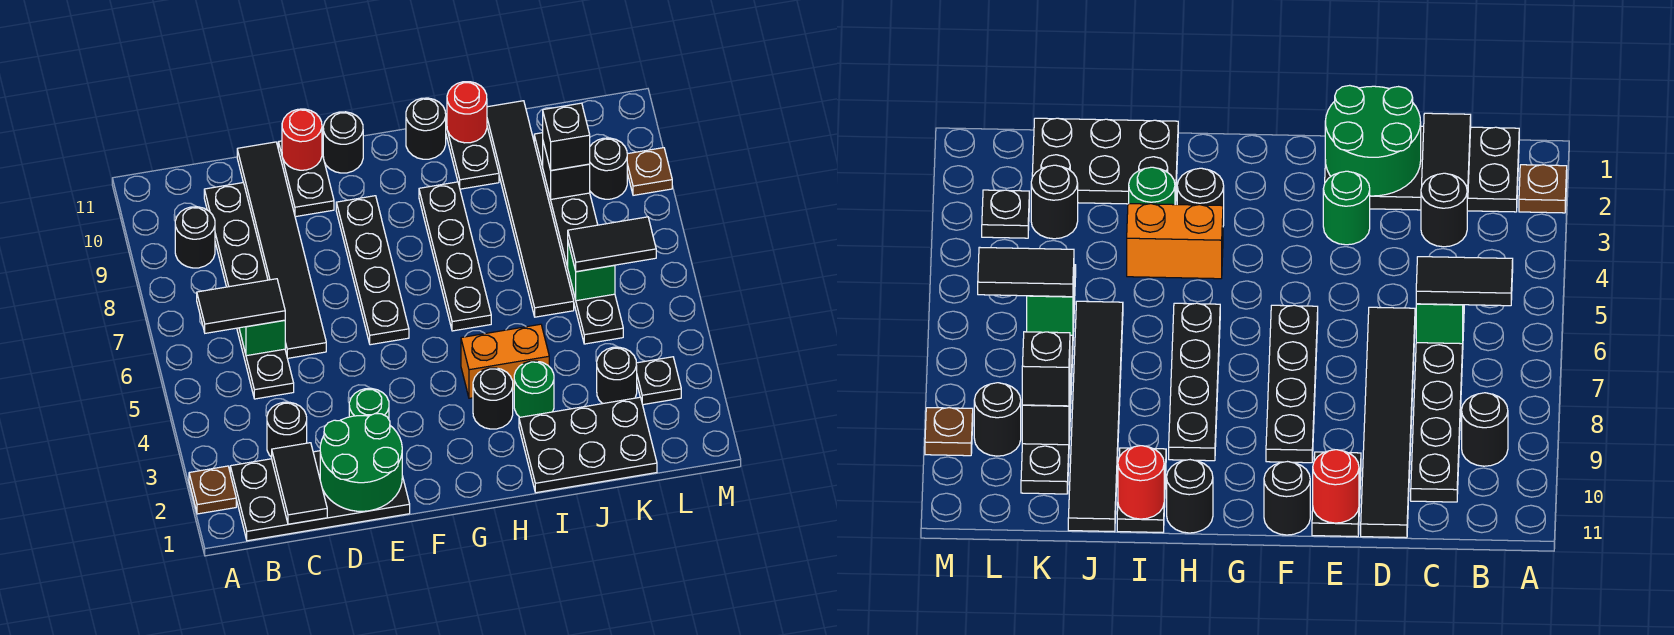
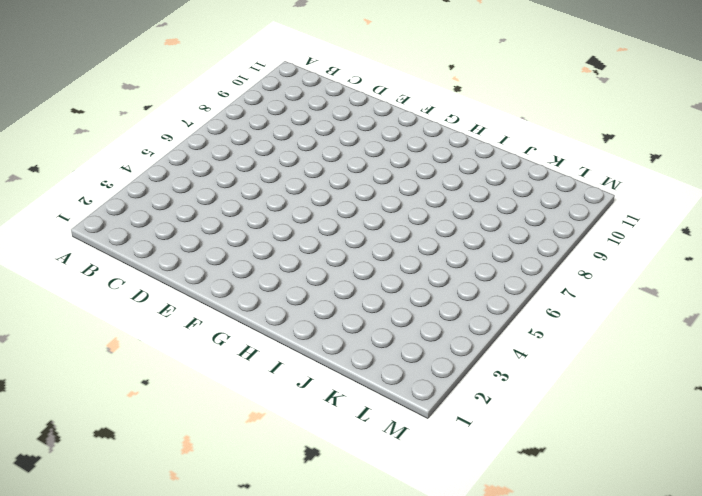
none -> brown 1x1 plate [189,466,236,514]
none -> black 2x4 plate [230,451,410,541]
none -> black 1x1 round brick [175,207,215,268]
none -> black 1x1 round brick [267,402,307,457]

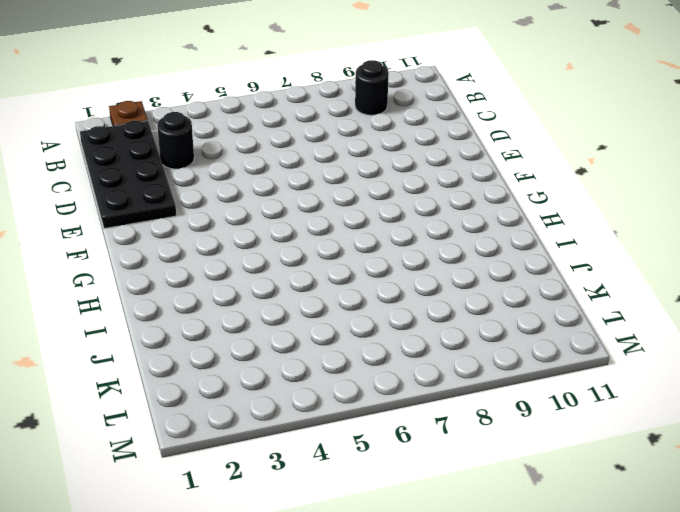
none -> black 1x6 plate [204,183,294,399]
none -> black 1x6 tile [237,142,326,358]
none -> green 1x1 round brick [349,388,389,419]
none -> black 1x2 plate [278,141,334,217]

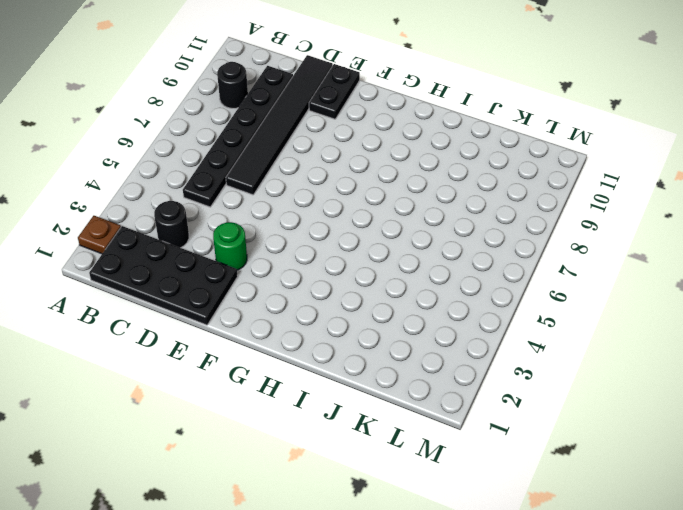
none -> black 1x4 plate [336,196,409,345]
none -> black 1x1 round brick [323,112,363,173]
none -> black 1x1 round brick [473,368,513,429]
none -> orange 1x2 brick [461,324,549,398]

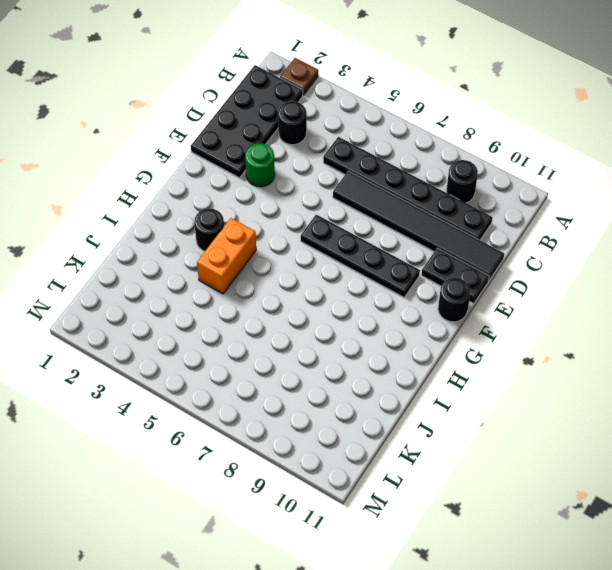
none -> black 1x4 plate [419,182,491,331]
none -> black 1x1 round brick [406,98,446,159]
none -> black 2x3 plate [519,397,657,493]
none -> green 1x1 round brick [514,361,554,417]

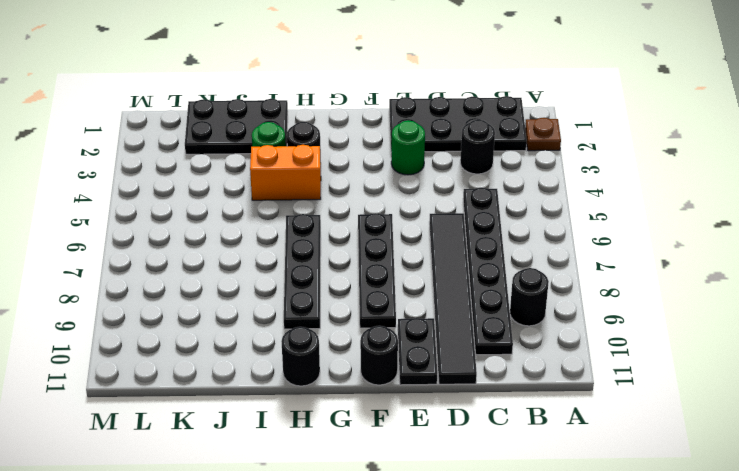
none -> black 1x2 plate [446,114,499,189]
none -> black 1x6 tile [487,101,574,317]
none -> black 1x1 round brick [597,347,637,404]
none -> black 1x6 plate [534,133,623,344]

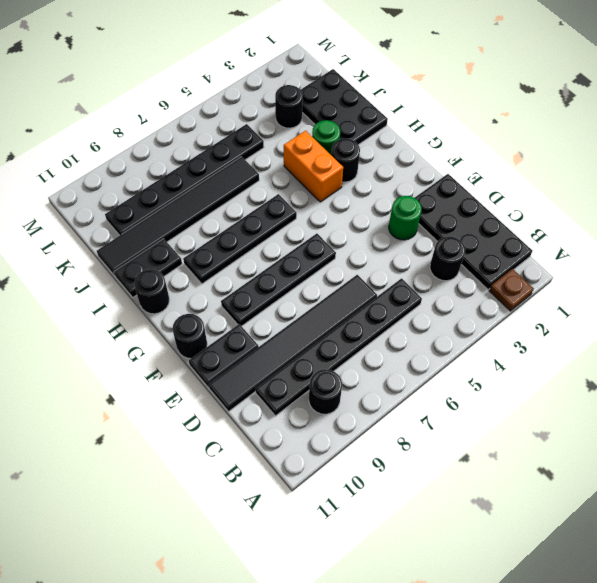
none -> black 1x1 plate [636,357,681,405]
none -> black 1x1 round brick [590,138,627,199]
none -> brown 1x1 plate [627,148,672,195]
none -> black 1x2 tile [272,443,327,524]

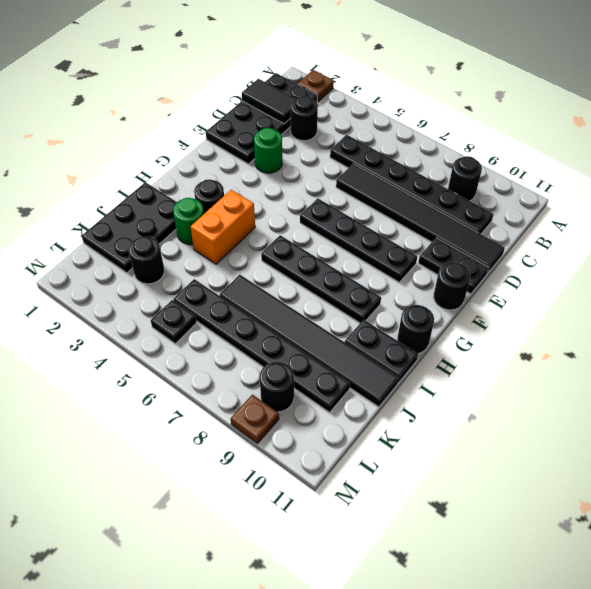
black 1x1 plate [151,300,197,344] -> black 1x1 plate moved to [636,357,681,405]
none -> green 1x1 brick [239,320,285,356]
none -> green 2x2 round brick [320,414,402,511]
none -> red 1x1 round brick [282,109,322,170]
none -> red 1x1 round brick [447,82,487,143]

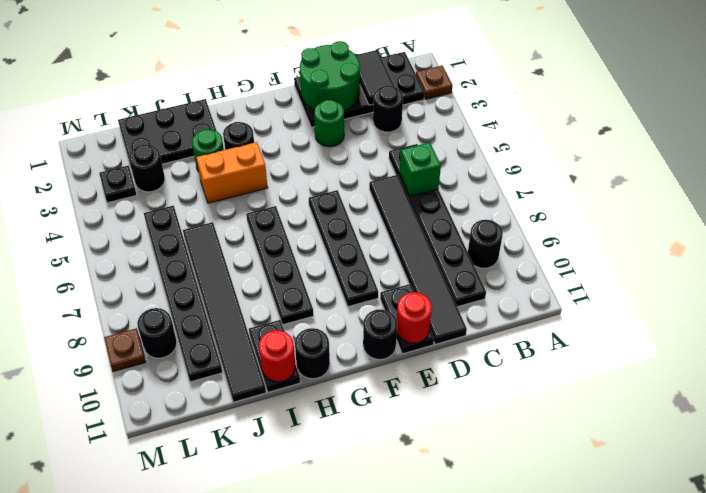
none -> green 1x1 brick [568,243,615,301]
none -> black 1x1 brick [543,142,590,199]
none -> black 1x2 tile [197,279,285,333]
none -> black 1x2 tile [568,217,656,272]

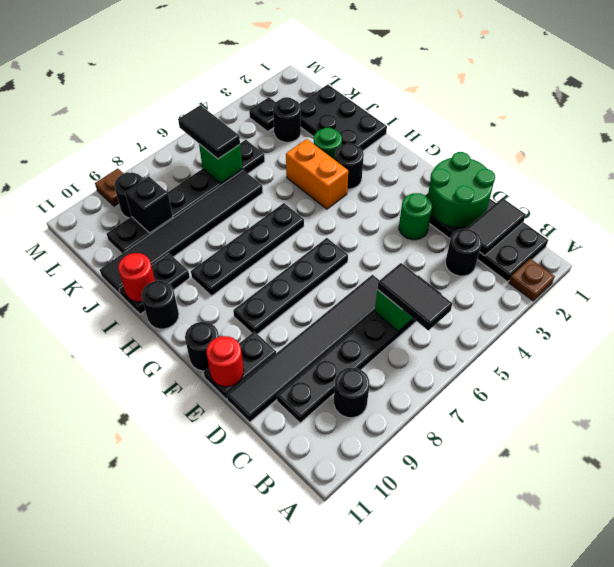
none -> black 1x1 brick [543,103,590,170]

